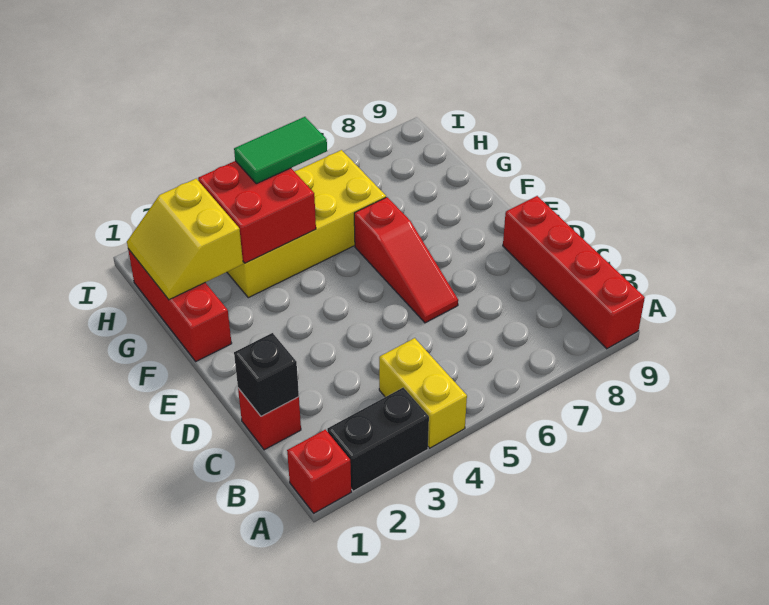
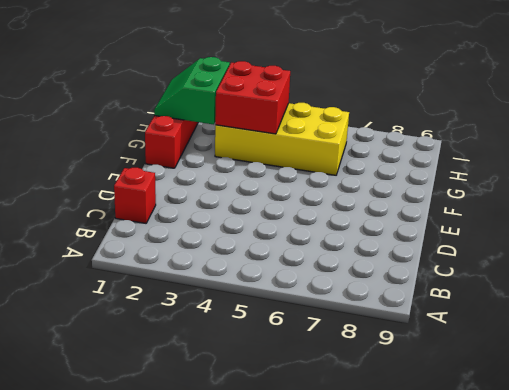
green 2x2 slope [154,57,230,125] -> yellow 2x2 slope [127,179,243,300]
none -> red 1x1 brick [287,430,351,513]
none -> black 1x2 brick [327,387,429,491]
none -> yellow 1x2 brick [379,338,467,448]

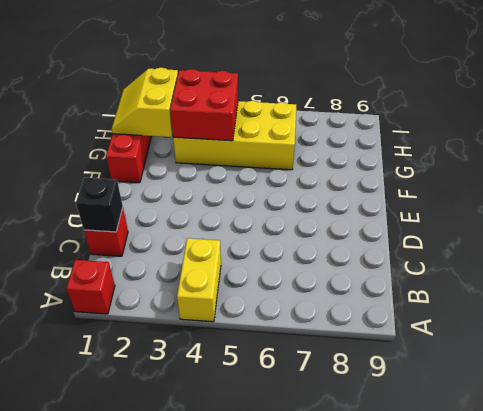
none -> black 1x2 brick [327,387,429,491]
none -> red 1x4 brick [503,196,645,349]
none -> red 1x3 slope [354,197,458,323]

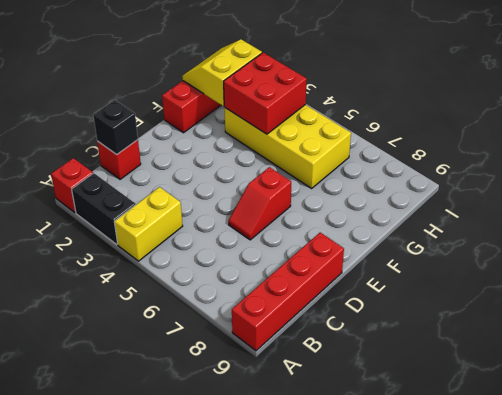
red 1x2 slope [228,167,291,240] -> red 1x3 slope [354,197,458,323]
none -> green 1x2 tile [234,117,327,184]

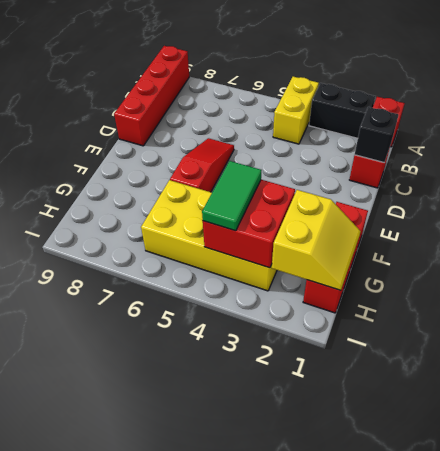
green 1x2 tile [202,161,261,231] -> green 1x2 tile turned to [234,117,327,184]

